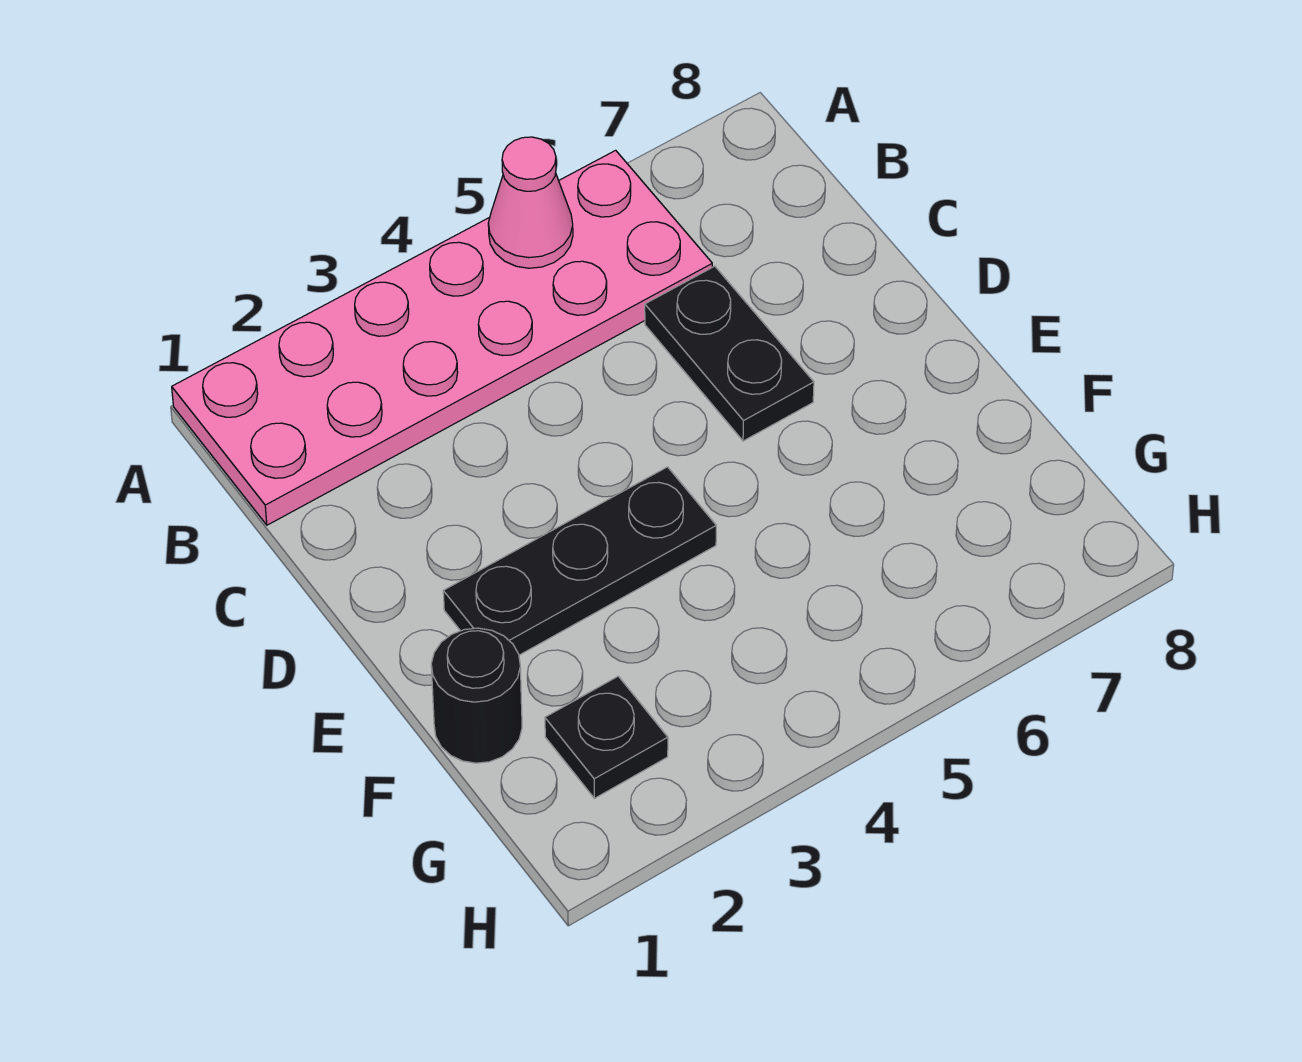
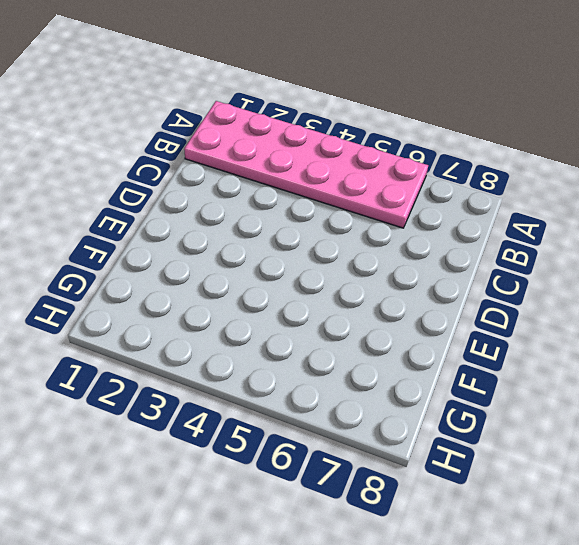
none -> black 1x2 plate [645,266,814,441]
none -> black 1x3 plate [443,467,716,655]

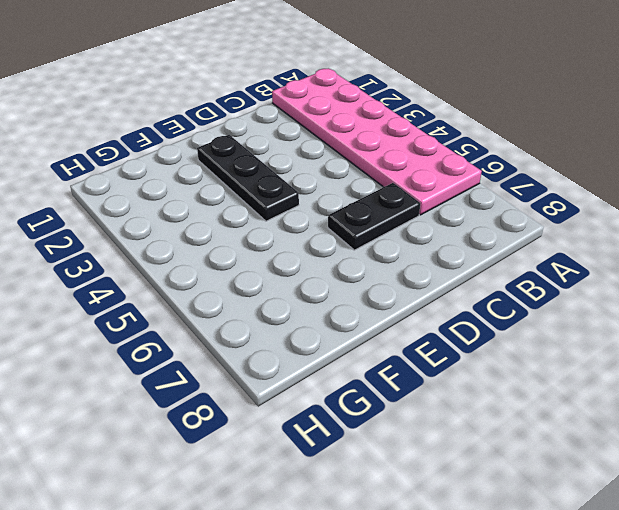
none -> black 1x1 round brick [431,628,522,763]
none -> black 1x1 plate [545,676,668,798]

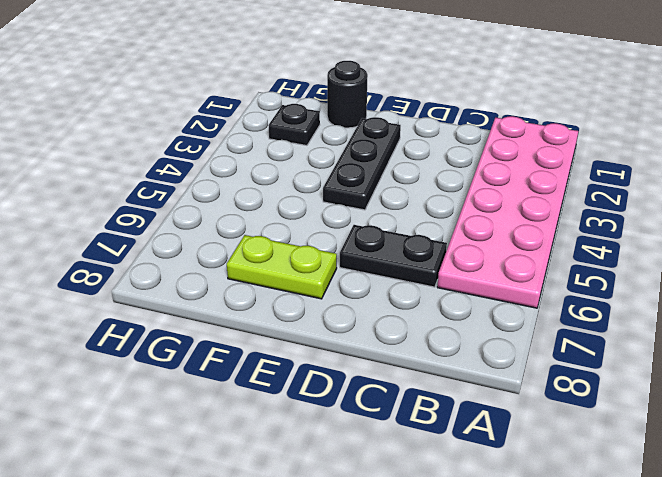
lime 1x2 plate [227,235,337,299] -> none
none -> pink 1x1 cone [488,137,573,268]

